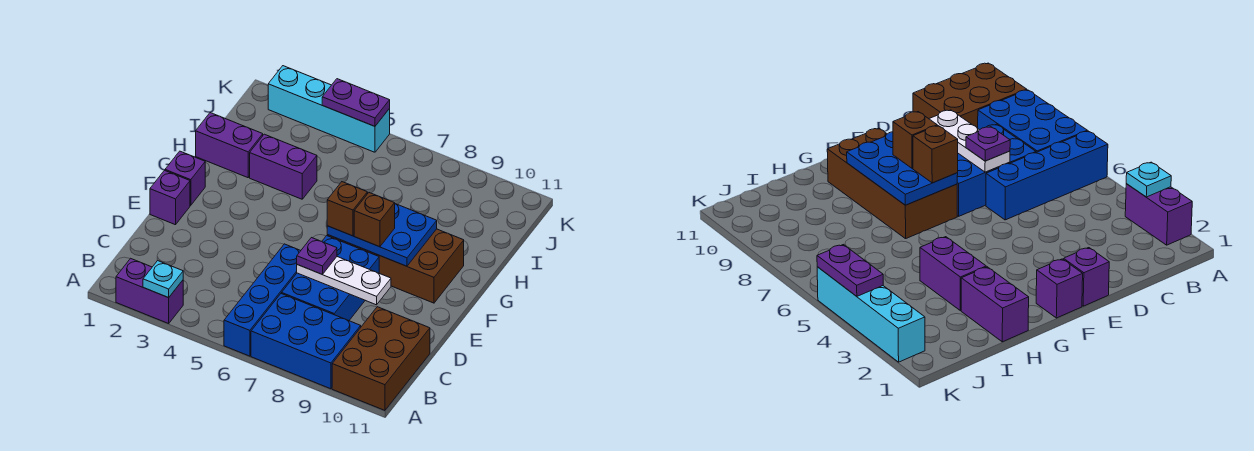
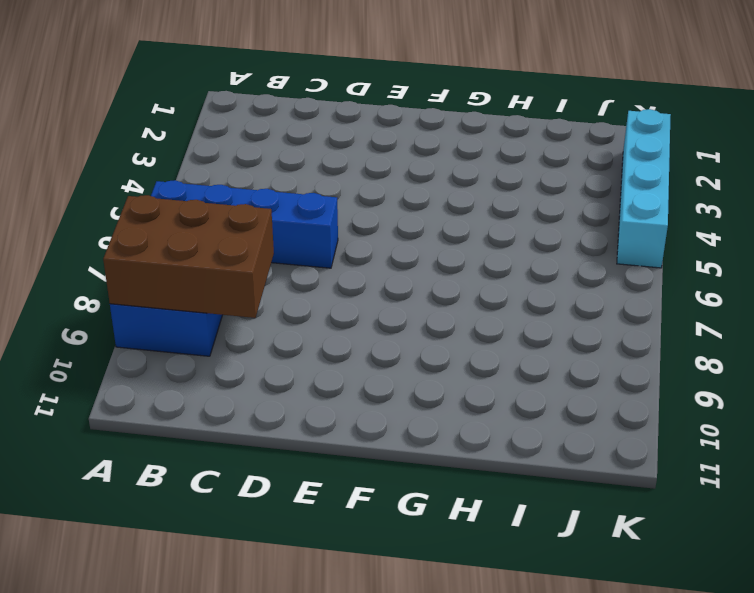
brown 2x3 brick [103,195,274,318] -> brown 2x3 brick moved to [332,307,430,410]
none -> purple 1x2 brick [116,258,183,323]
none -> blue 2x3 brick [282,236,379,321]
none -> purple 1x1 brick [150,171,190,225]

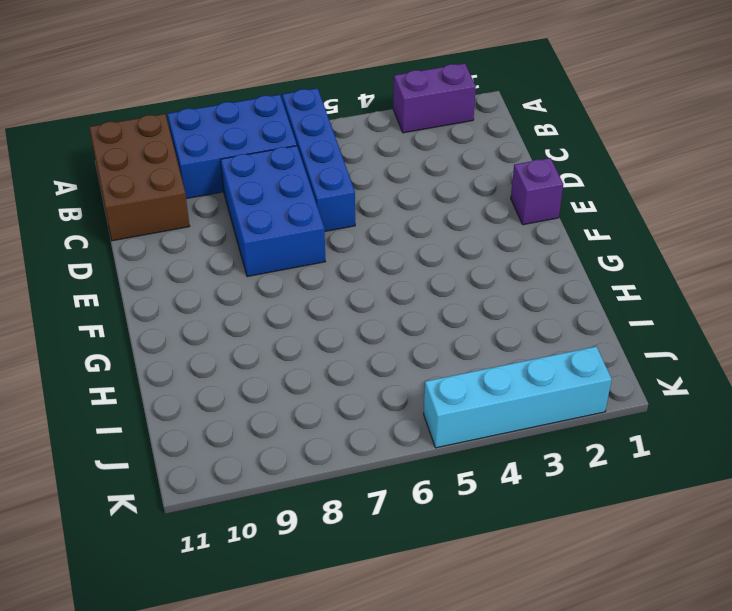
none -> purple 1x1 brick [165,151,205,205]
none -> brown 2x4 brick [327,229,464,303]
none -> purple 1x2 brick [196,113,263,178]

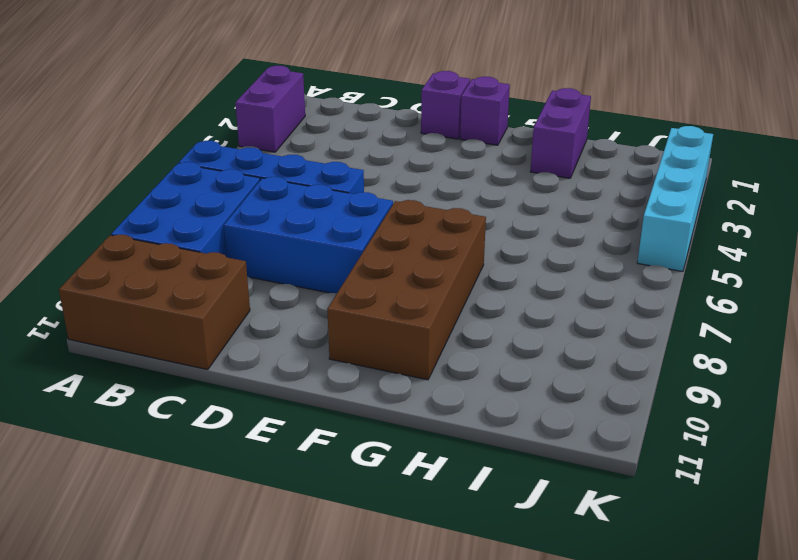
none -> purple 1x2 brick [250,134,317,199]
none -> cyan 1x1 plate [143,261,183,298]
none -> white 1x3 plate [297,257,391,305]

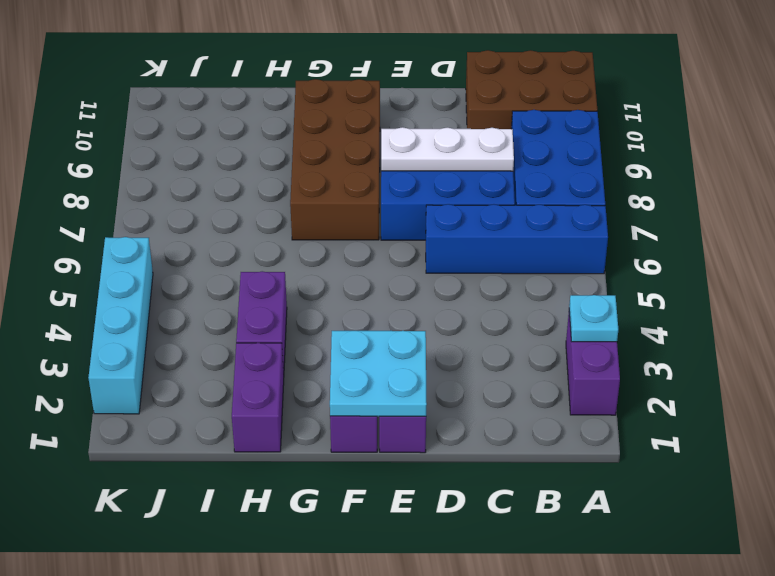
white 1x3 plate [381,127,514,171] -> white 1x3 plate turned to [297,257,391,305]
cyan 2x2 plate [330,331,427,417] -> none
none -> blue 2x3 plate [327,192,437,266]
none -> purple 1x2 plate [322,79,390,126]
none -> purple 1x1 plate [297,238,337,275]

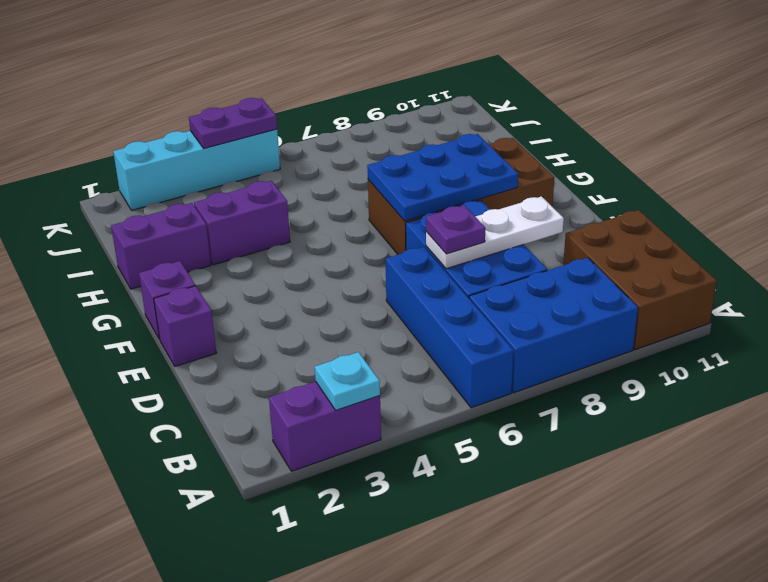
none -> brown 1x1 brick [327,182,367,236]
none -> brown 1x1 brick [354,193,395,247]

